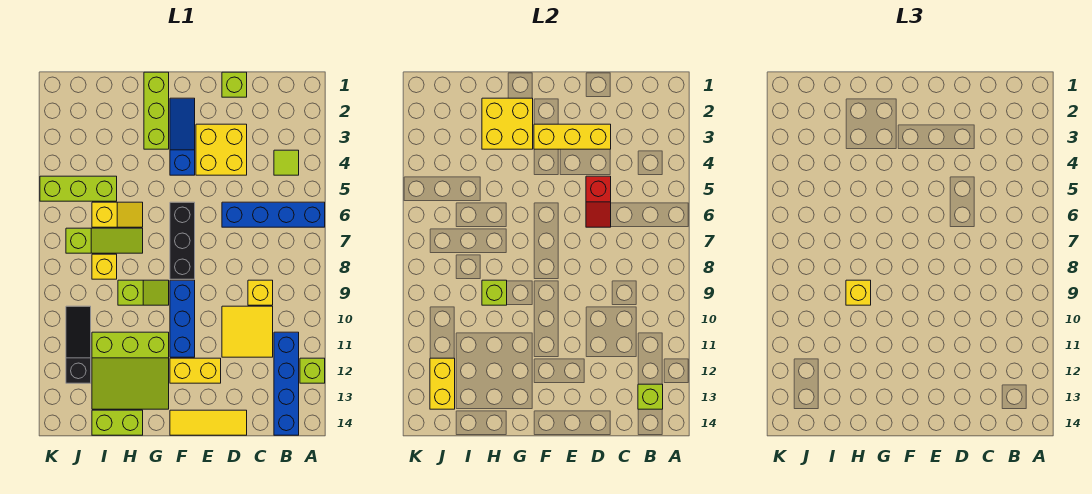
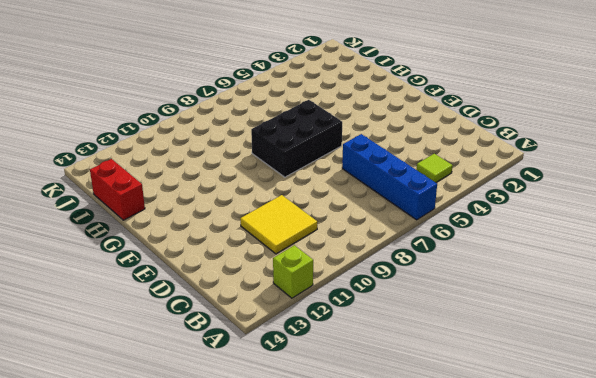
black 2x3 brick [251,100,342,177] -> black 1x3 brick [170,202,195,279]
red 1x2 brick [90,159,145,220] -> lime 1x2 brick [92,410,143,435]
none -> blue 1x4 brick [274,332,299,435]
none -> yellow 1x1 brick [248,280,273,305]
none -> lime 1x1 brick [222,72,247,97]

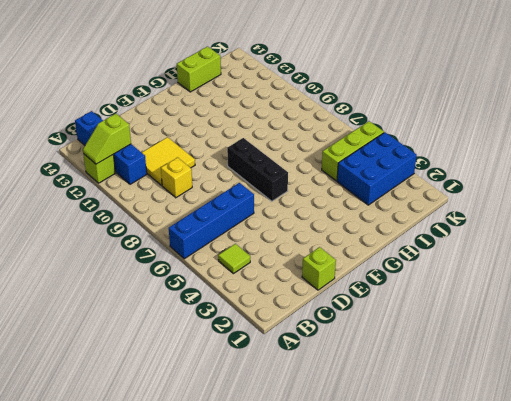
lime 1x2 slope [83,114,131,164] -> lime 1x2 slope moved to [118,280,169,305]
blue 2x3 brick [337,132,417,205] -> none
none -> yellow 2x2 brick [196,124,247,175]
none -> yellow 1x3 tile [170,410,247,435]
none -> yellow 1x2 brick [170,358,221,383]

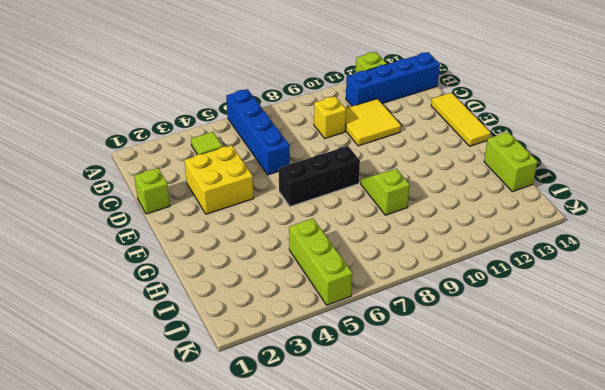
none -> yellow 1x2 brick [170,358,221,383]
none -> blue 1x3 slope [170,98,195,175]
none -> blue 1x3 brick [170,280,195,357]

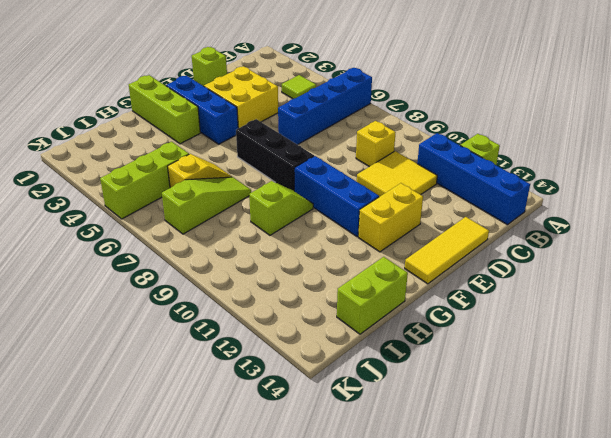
blue 1x3 brick [166,76,238,144] -> blue 1x3 slope [170,98,195,175]
none -> lime 3x3 slope [92,332,169,409]
none -> yellow 1x1 brick [92,254,117,279]
none -> black 1x3 slope [66,306,91,383]

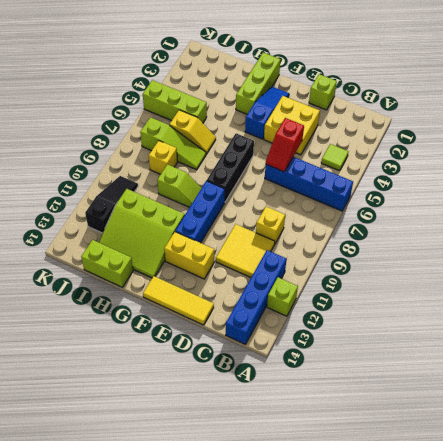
none -> lime 1x1 brick [638,384,663,409]
none -> yellow 1x3 brick [534,124,611,149]
none -> yellow 2x2 brick [482,98,533,149]

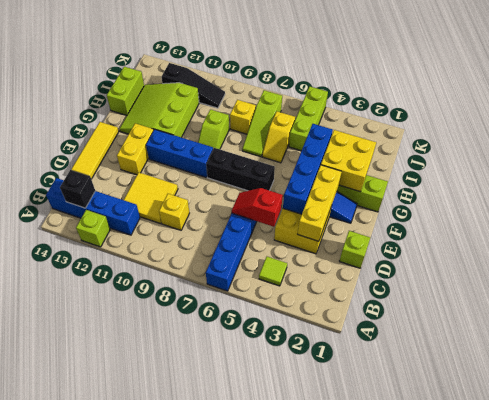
black 1x1 brick [60,170,95,208] -> lime 1x1 brick [638,384,663,409]
blue 1x4 brick [283,124,333,214] -> none
none -> lime 1x1 brick [482,280,507,305]
none -> yellow 1x2 brick [430,358,455,409]
none -> yellow 1x1 brick [846,280,871,305]

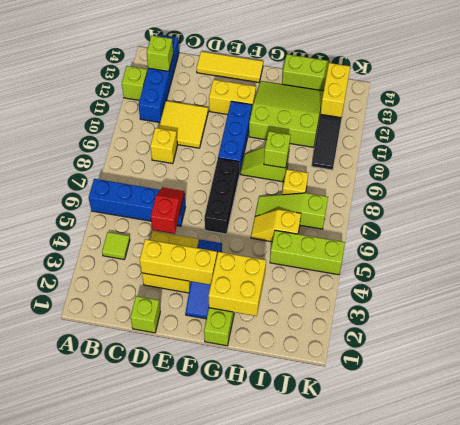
none -> yellow 1x1 brick [846,280,871,305]

